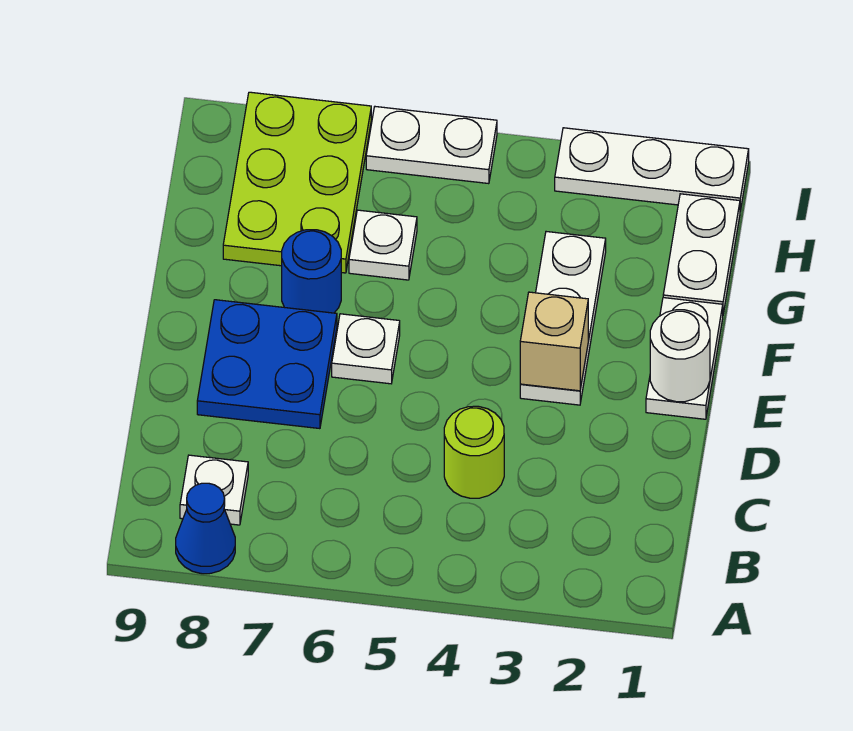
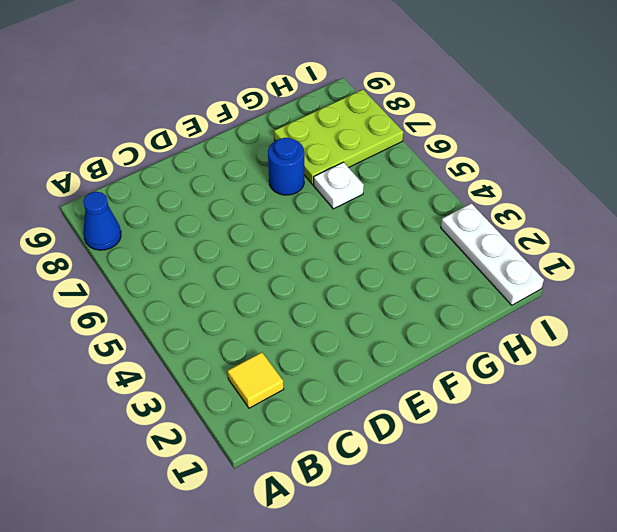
yellow 1x1 tile [228,352,284,408] -> none
none -> white 1x1 plate [180,455,248,525]
none -> lime 1x1 round brick [444,406,504,498]
none -> blue 2x2 plate [197,300,337,429]

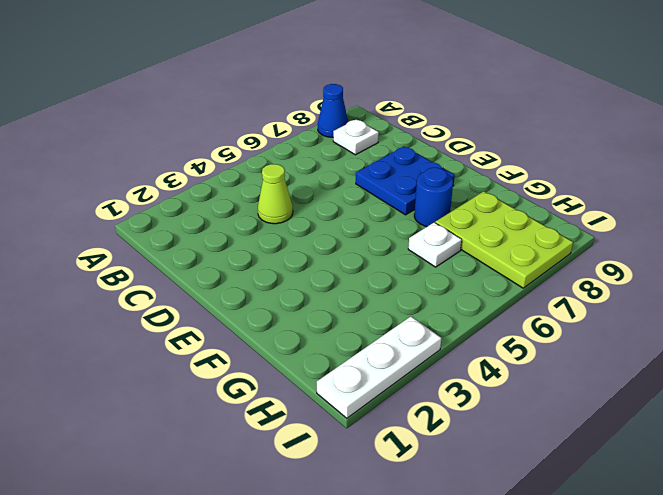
lime 1x1 cone [258,164,293,224] -> lime 1x1 round brick [444,406,504,498]
none -> white 1x2 plate [646,298,723,419]
none -> white 1x3 plate [520,232,606,405]
none -> white 1x1 plate [332,314,400,384]

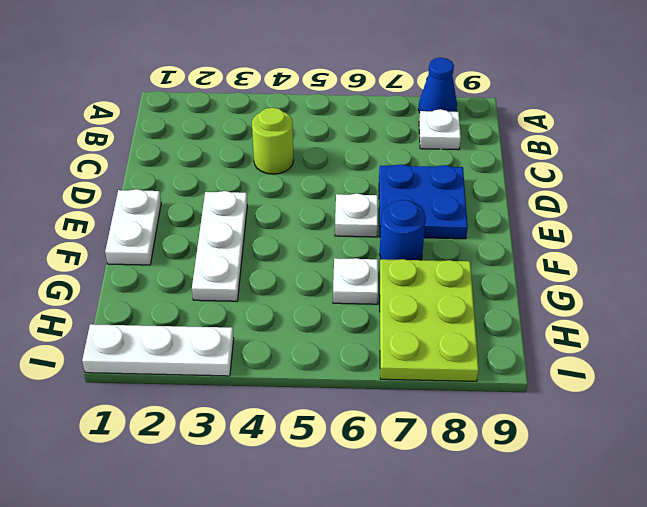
none -> white 1x2 plate [663,194,740,314]
none -> white 1x2 plate [366,107,497,184]
none -> white 1x1 round brick [650,310,710,402]

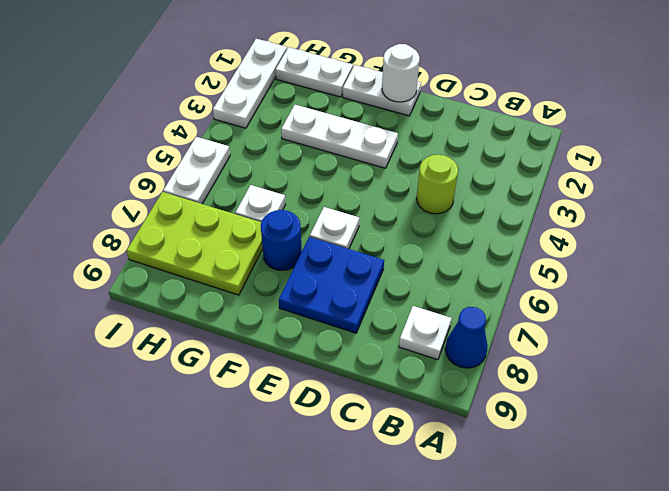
none -> tan 1x1 brick [520,292,588,391]

